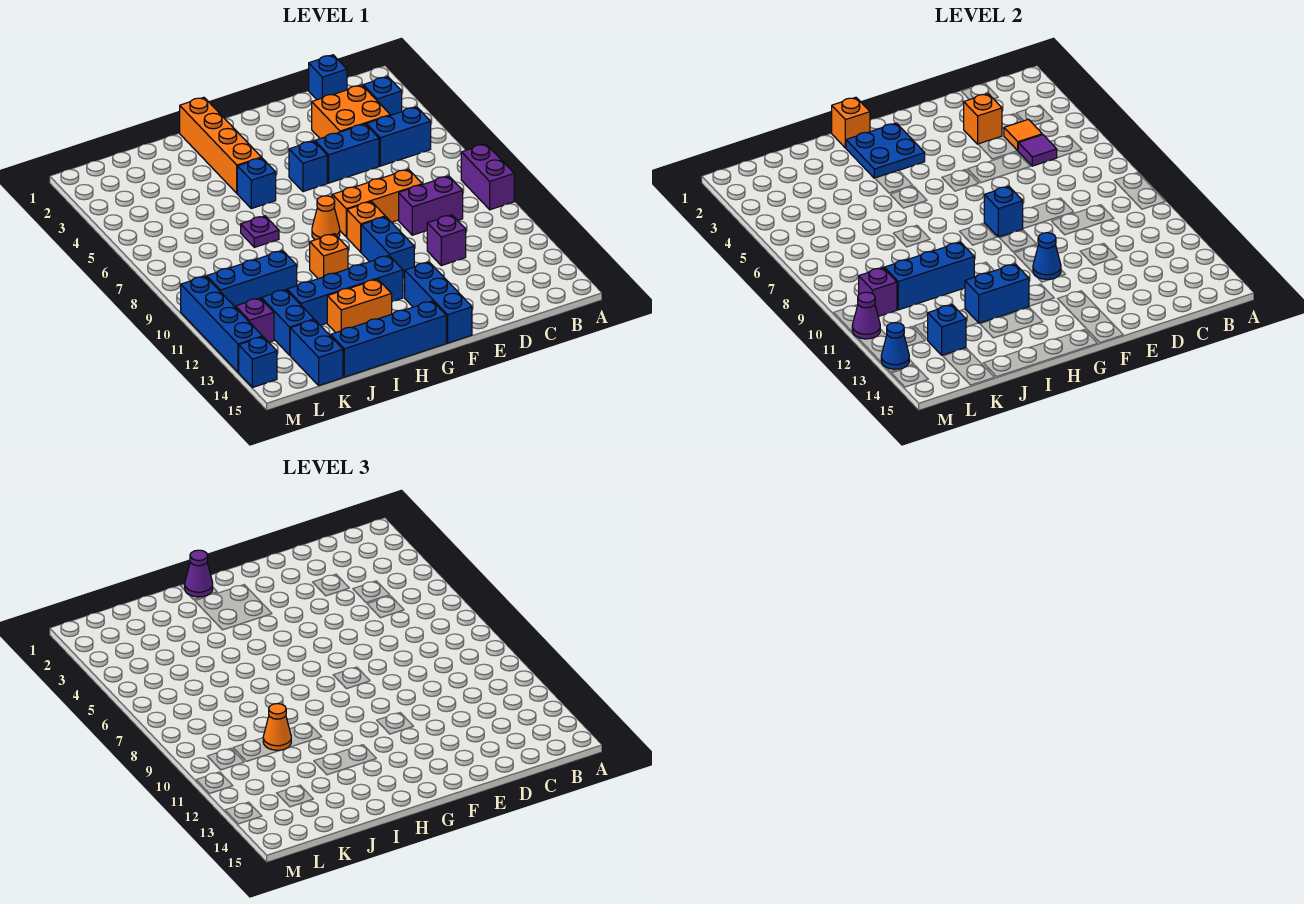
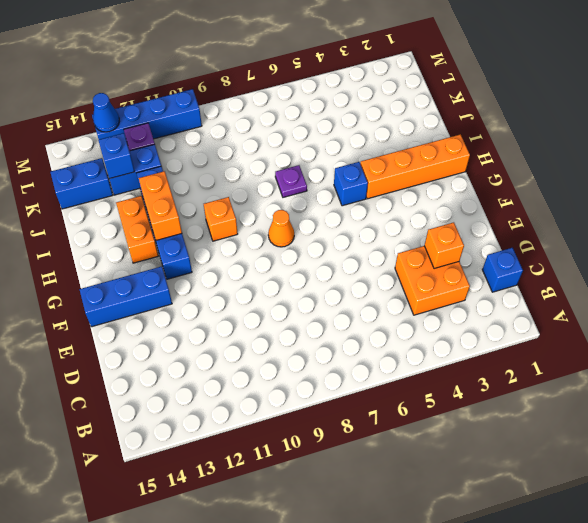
orange 1x2 brick [139,171,182,240] -> blue 1x2 brick [965,264,1029,323]
none -> purple 1x2 brick [461,144,514,210]
none -> blue 1x1 brick [363,77,402,115]
none -> blue 1x2 brick [366,107,431,166]
none -> purple 1x2 brick [399,176,463,235]

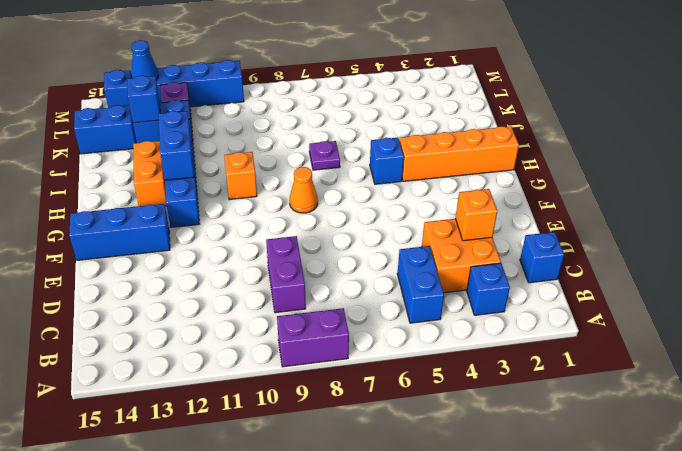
none -> blue 1x2 brick [315,124,379,183]
none -> orange 1x3 brick [332,169,422,237]
none -> purple 1x1 brick [427,215,466,266]
none -> blue 1x1 brick [289,141,327,192]

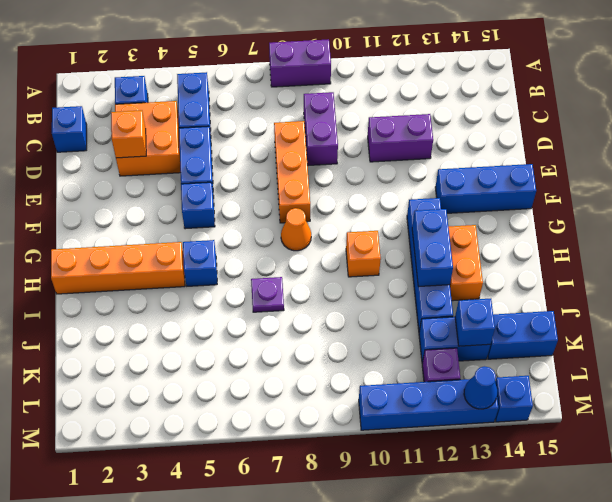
purple 1x2 brick [368,114,433,162] -> purple 1x1 brick [427,215,466,266]
none -> orange 1x1 brick [347,202,385,252]
none -> blue 1x2 brick [361,217,414,278]
none -> blue 1x4 brick [331,301,446,377]
none -> blue 1x3 brick [207,251,297,308]

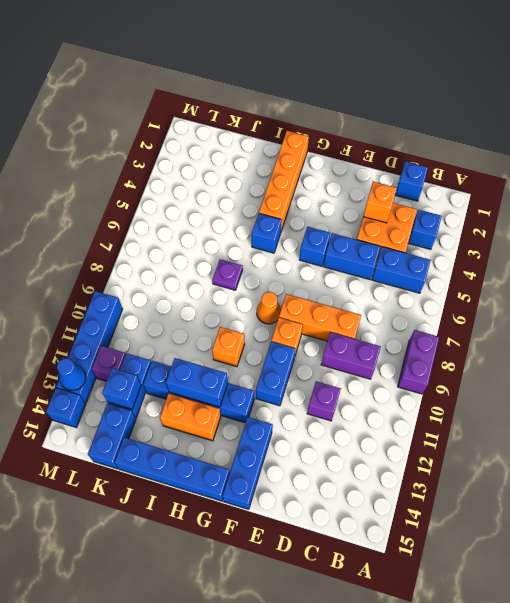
none -> blue 1x3 brick [207,251,297,308]
none -> orange 1x1 tile [1004,119,1042,151]
none -> purple 1x1 tile [1018,135,1057,166]
none -> blue 1x1 brick [984,186,1023,237]

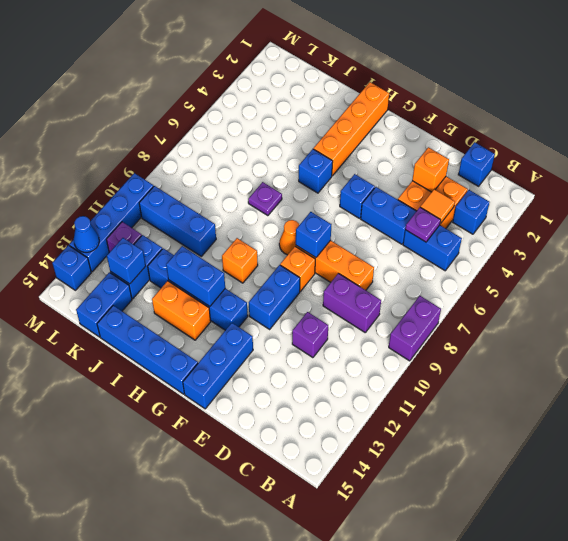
purple 1x1 plate [405,207,441,242] -> purple 1x1 tile [1018,135,1057,166]
none -> blue 1x1 cone [1033,233,1061,280]
none -> blue 2x2 plate [846,123,925,178]
none -> orange 1x1 brick [832,97,870,148]
none -> blue 1x3 brick [884,242,974,310]

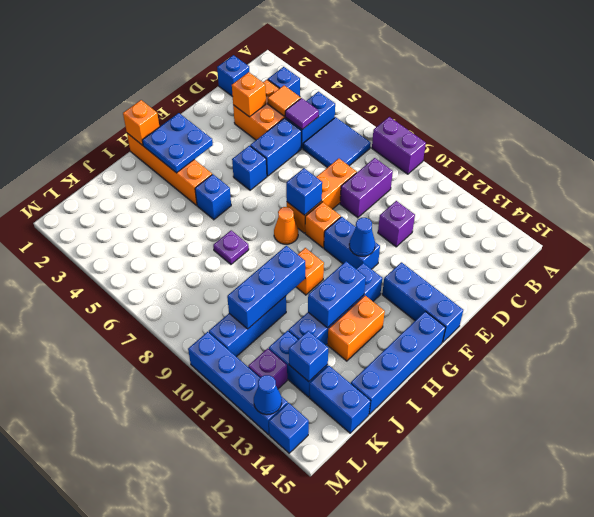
blue 2x2 tile [303,117,371,168] -> none
none -> purple 1x1 brick [859,268,897,317]
none -> purple 1x1 cone [852,292,880,339]
none -> purple 1x1 cone [185,550,213,597]
none -> orange 1x1 cone [263,704,291,750]

